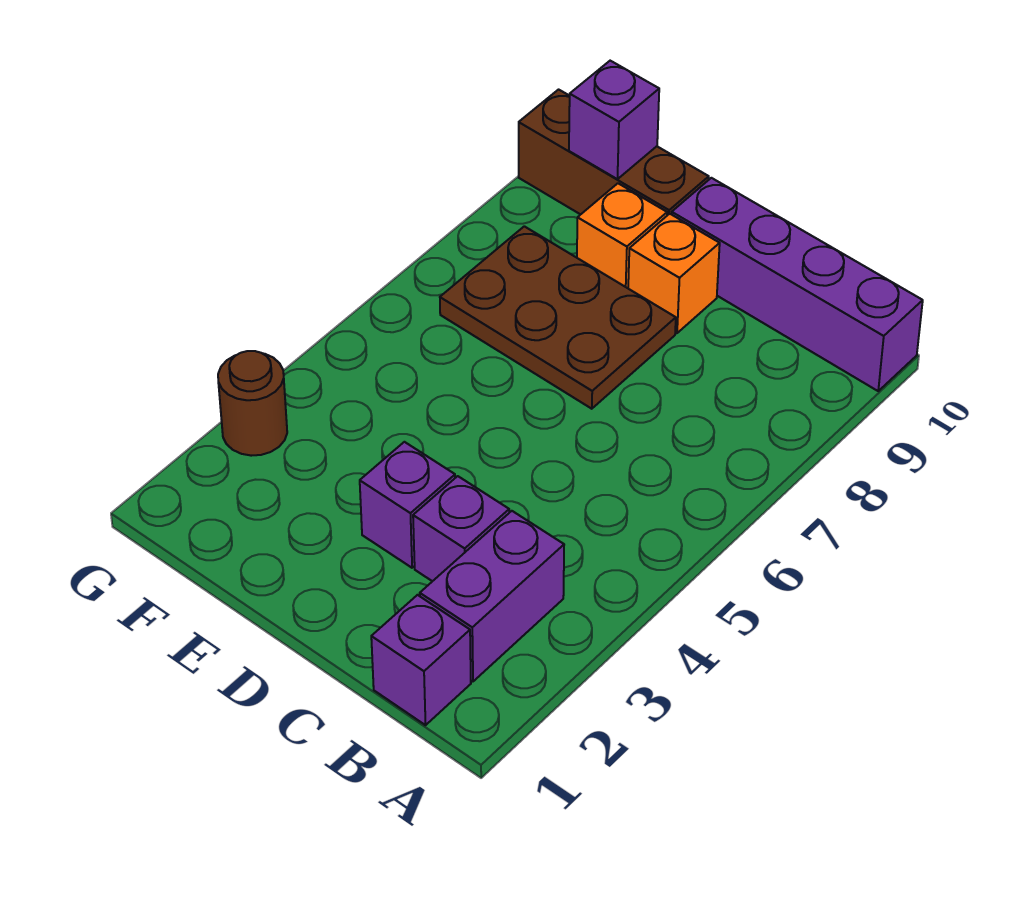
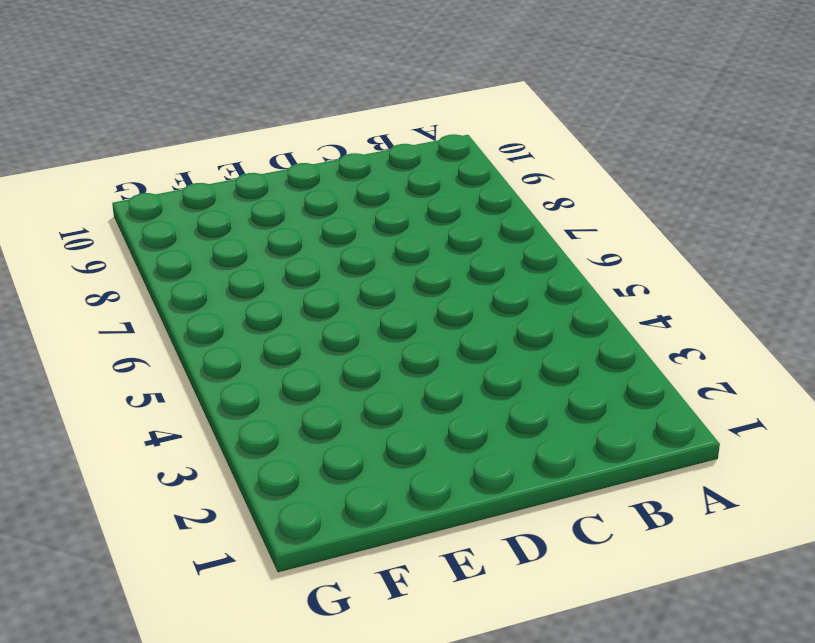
none -> purple 1x4 brick [672,178,923,391]
none -> purple 1x1 brick [371,595,471,725]

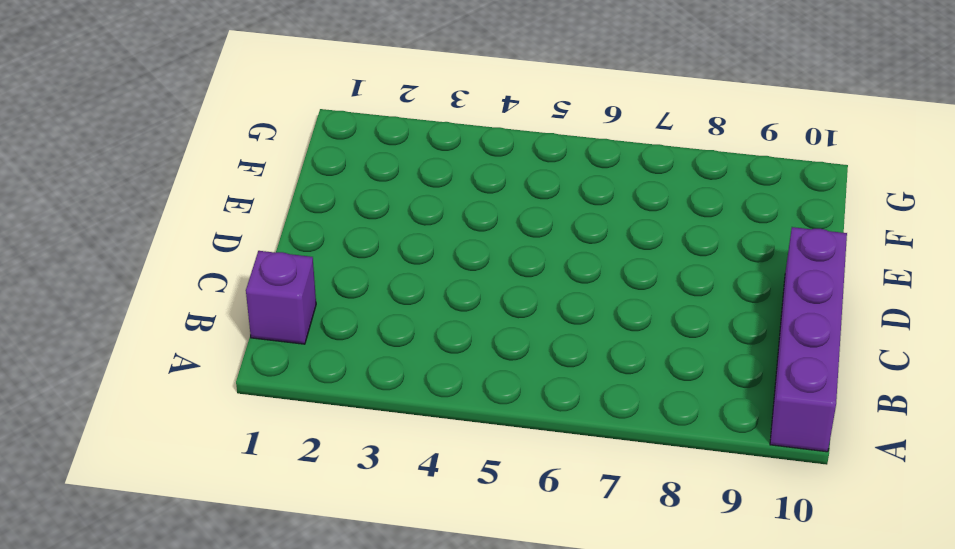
none -> purple 1x2 brick [420,511,564,681]
none -> purple 1x1 brick [413,476,509,581]

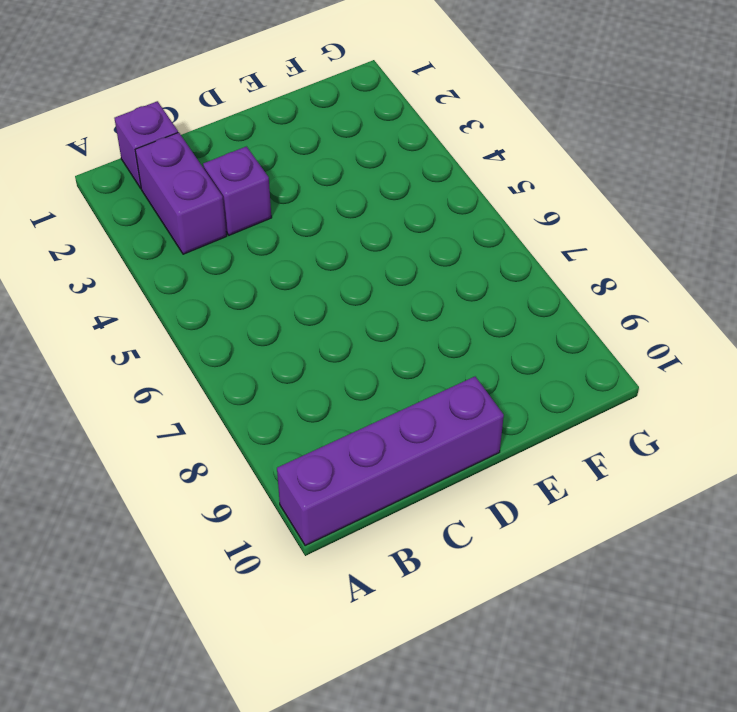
none -> purple 1x1 brick [360,442,455,568]
none -> brown 2x3 plate [440,226,676,409]

